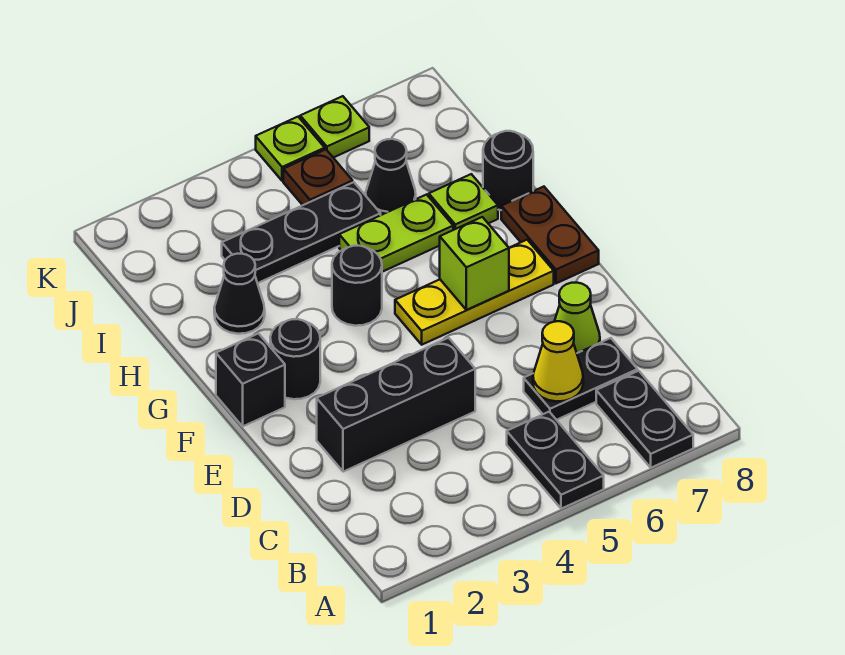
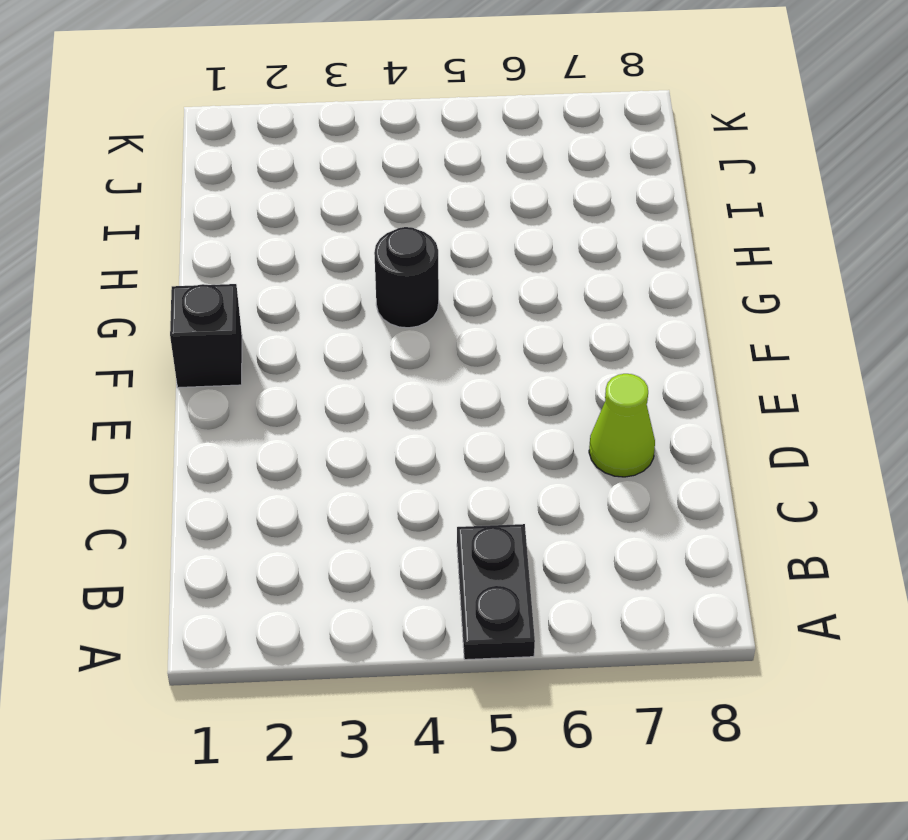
none -> black 1x2 plate [596,371,693,468]
none -> black 1x2 plate [524,338,637,420]
none -> black 1x3 brick [317,338,475,472]

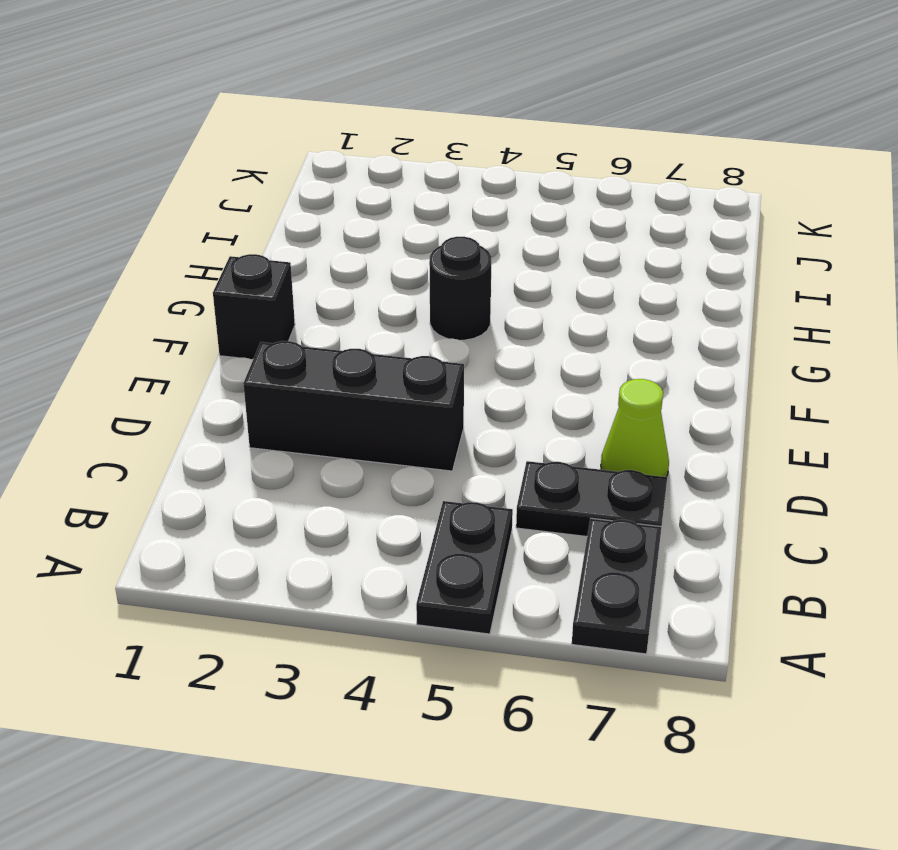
none -> black 1x1 round brick [270,319,320,399]
none -> yellow 1x3 plate [395,240,554,345]
none -> brown 1x2 plate [501,187,599,283]

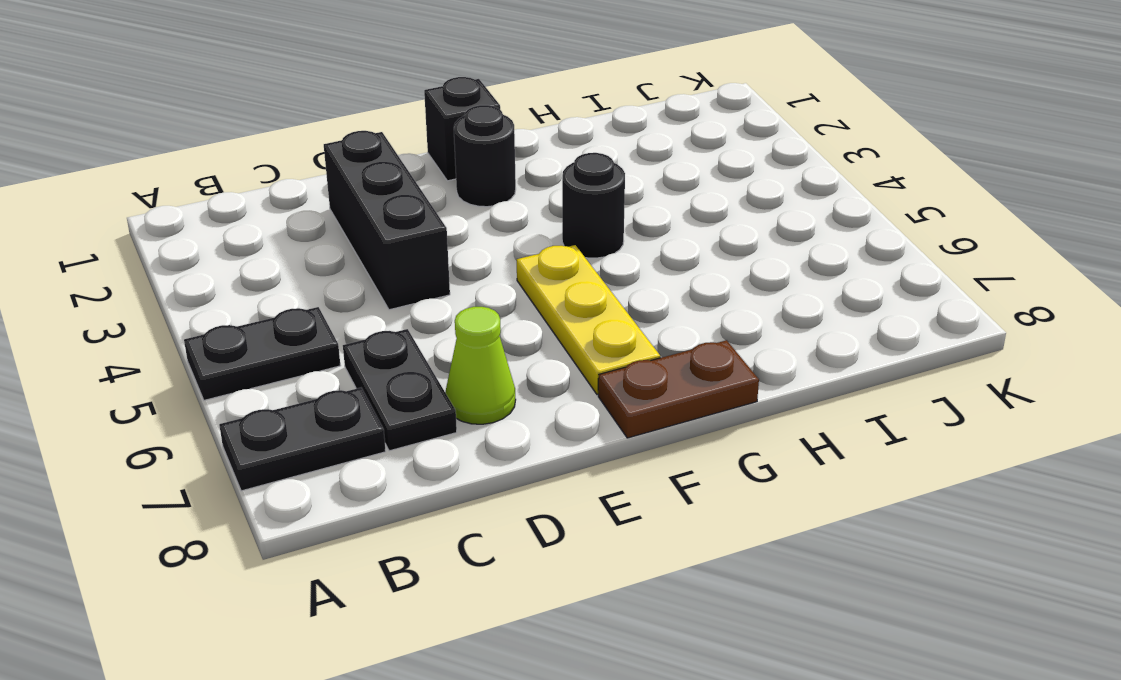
none -> black 1x1 cone [214,254,265,334]
none -> lime 1x2 plate [339,195,453,272]
none -> lime 1x1 plate [429,174,498,230]

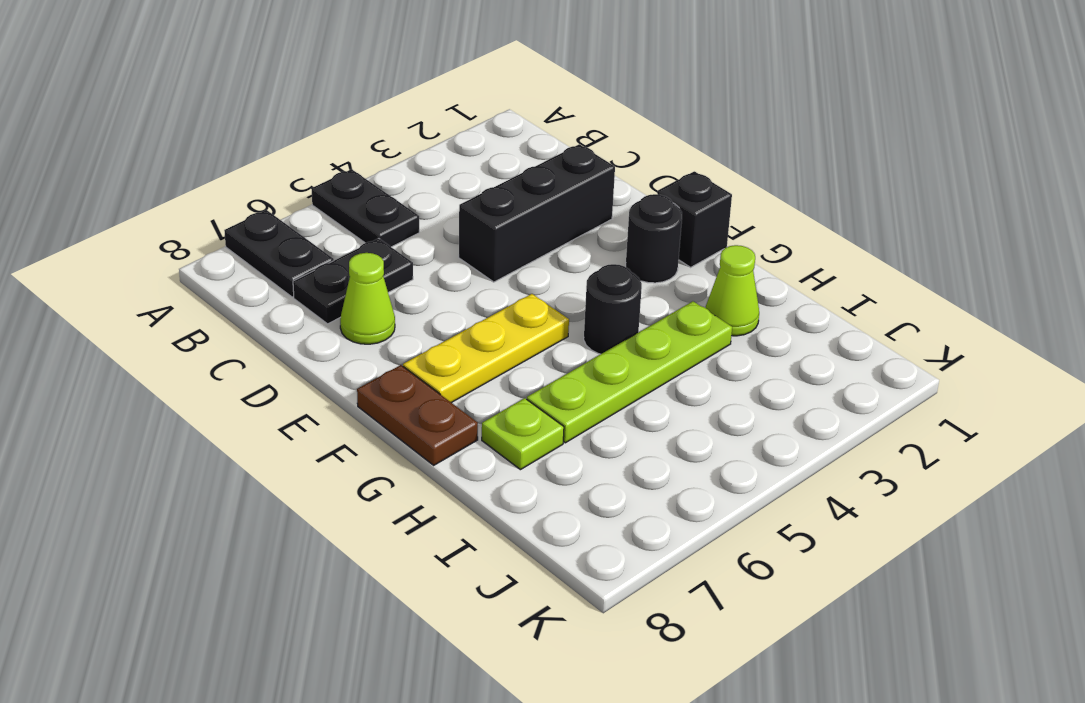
lime 1x1 cone [706,245,759,336] -> black 1x1 cone [214,254,265,334]
lime 1x4 plate [527,301,732,443] -> lime 1x2 plate [339,195,453,272]
none -> black 1x1 round brick [483,131,533,210]
none -> black 1x3 plate [222,182,381,283]
none -> black 1x1 cone [366,139,416,215]

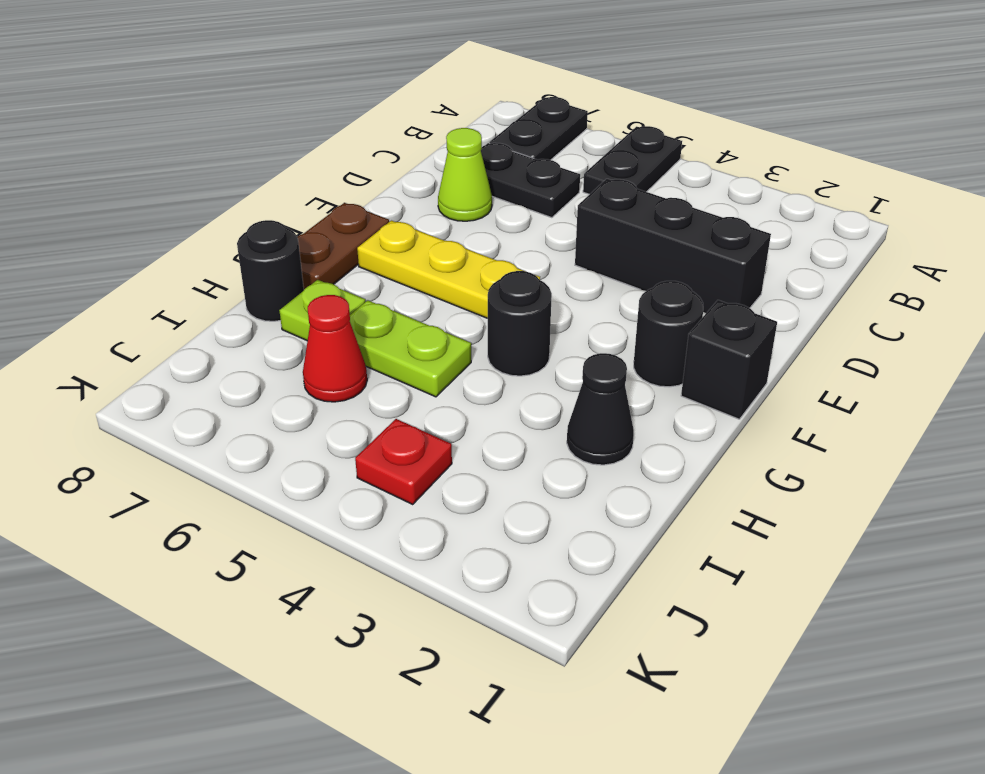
red 1x1 cone [303,295,367,402] -> black 1x1 cone [366,139,416,215]
red 1x1 plate [355,419,452,504] -> none
none -> black 1x3 plate [222,182,381,283]
none -> brown 1x1 plate [283,149,353,205]
none -> lime 1x1 plate [256,117,325,181]

